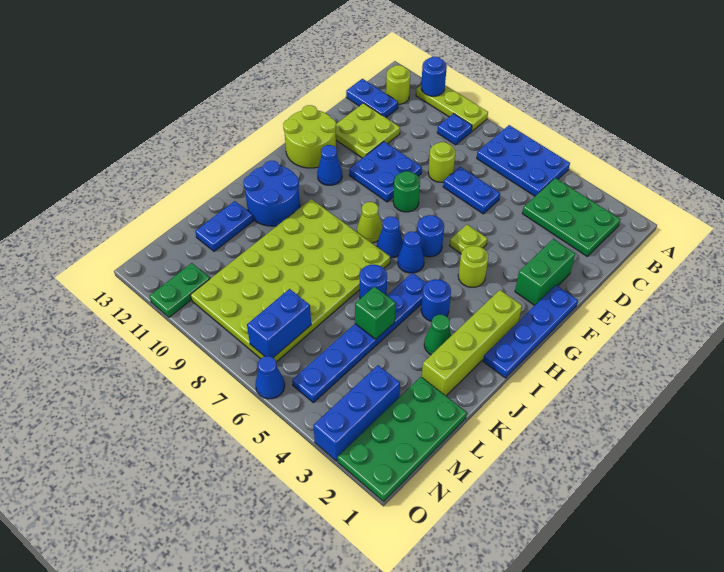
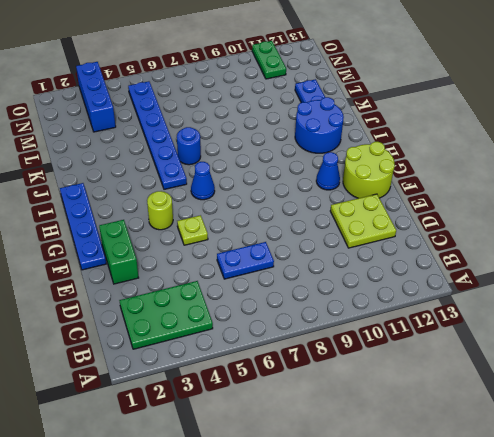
none -> blue 2x3 plate [477,125,570,196]
none -> lime 1x3 plate [416,85,488,131]
none -> blue 1x1 plate [437,114,472,145]
none -> lime 1x1 round brick [386,65,410,104]

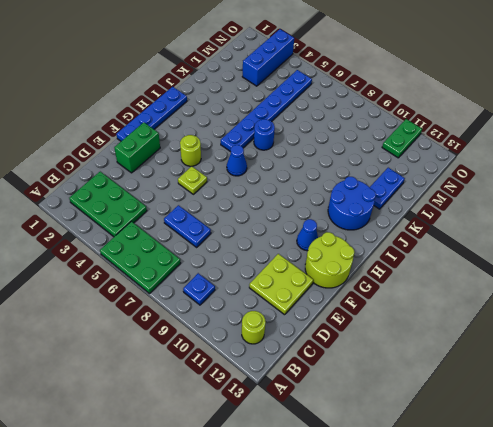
green 2x3 plate [100,221,181,293] -> blue 2x3 plate [477,125,570,196]
none -> lime 1x3 plate [416,85,488,131]
none -> blue 1x2 plate [346,79,398,117]
none -> lime 1x1 round brick [428,142,455,182]
none -> blue 2x2 plate [349,142,422,202]

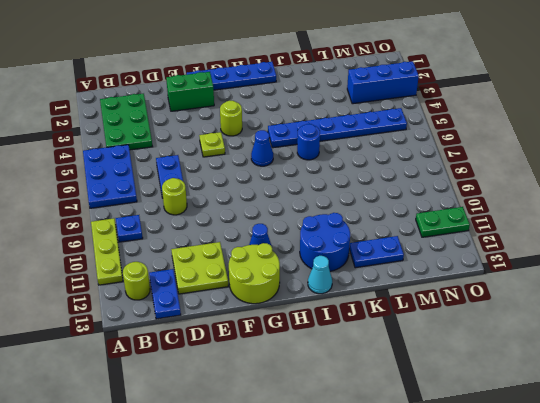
cyan 1x1 cone [308,256,332,294] -> none
none -> blue 2x2 plate [349,142,422,202]
none -> green 1x1 round brick [393,171,420,212]
none -> blue 1x1 round brick [417,215,444,257]
none -> lime 1x4 brick [422,290,522,396]

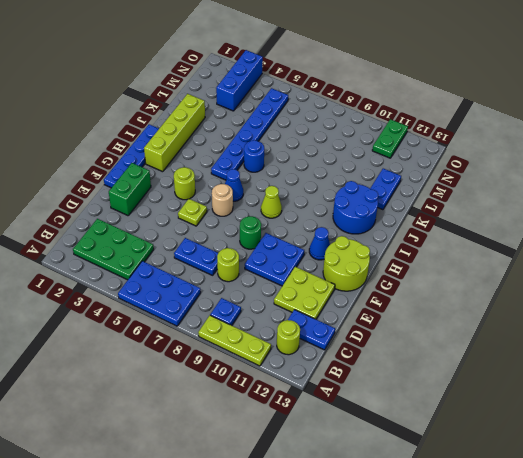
tan 1x1 round brick [212,184,233,216] -> blue 1x1 round brick [417,215,444,257]
none -> blue 1x1 cone [377,217,403,258]
none -> blue 1x1 round brick [421,279,451,321]
none -> lime 4x6 plate [191,199,390,362]
none -> green 1x1 cone [424,315,451,355]

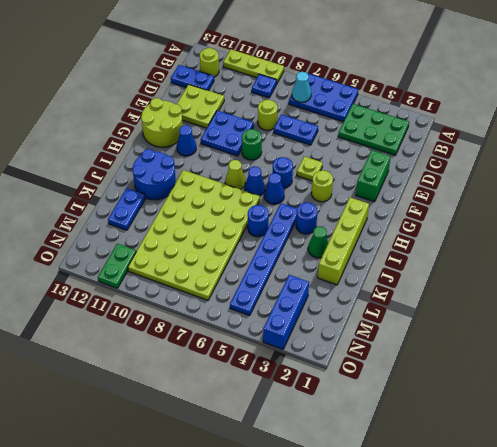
cyan 1x1 cone [292,72,311,102] -> none
none -> blue 1x4 plate [483,285,578,378]
none -> green 2x4 plate [337,377,467,501]
none -> blue 1x1 cone [255,356,285,399]
none -> blue 1x1 round brick [421,57,447,96]

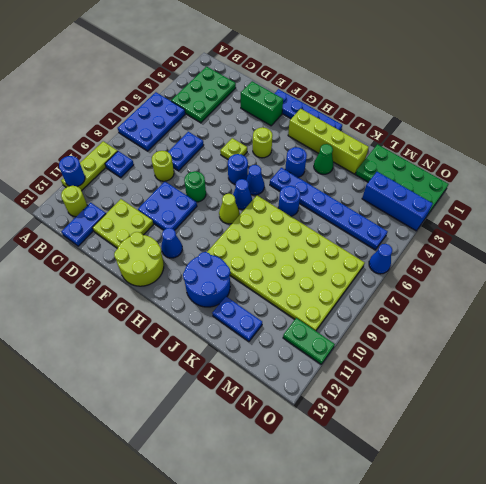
none -> green 1x1 brick [355,287,396,339]
none -> blue 1x2 brick [247,289,311,358]

